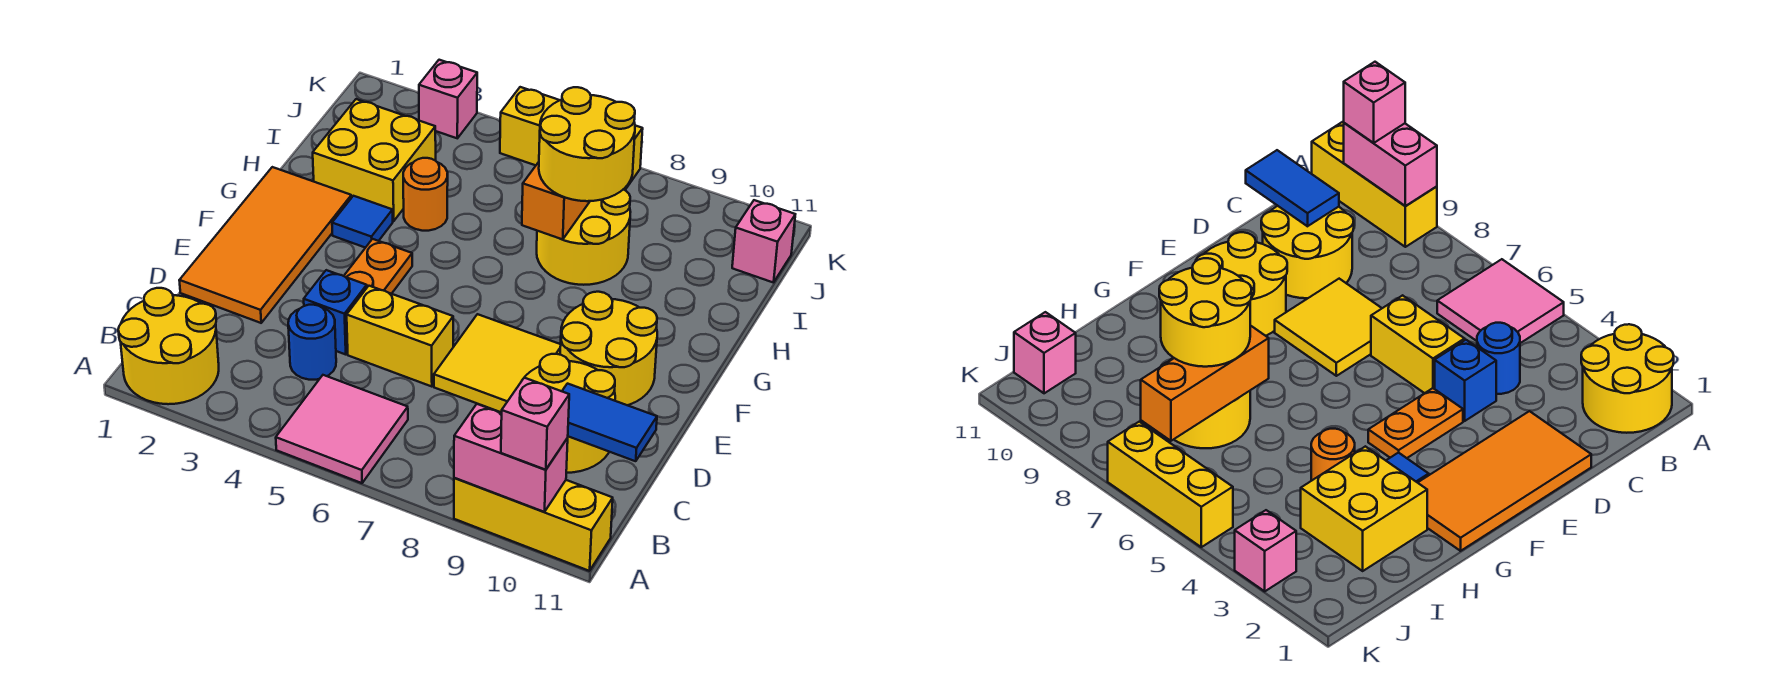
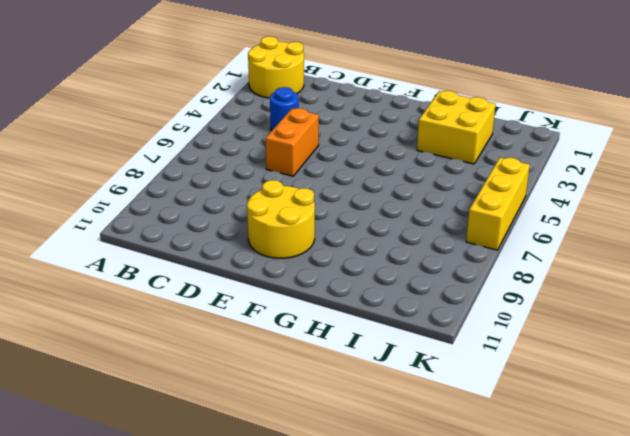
orange 1x2 brick [265,108,319,176] -> yellow 1x2 brick [347,286,453,387]
none -> pink 2x2 tile [276,375,408,483]
none -> yellow 1x3 brick [454,478,613,571]
none -> yellow 2x2 round brick [524,354,615,473]

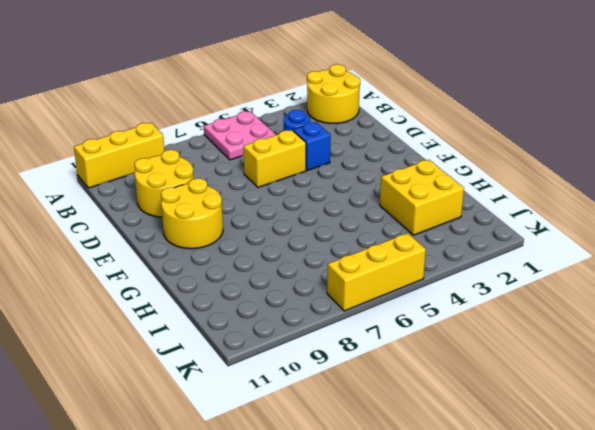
pink 2x2 plate [204,111,276,160] -> pink 2x2 tile [276,375,408,483]
none -> orange 2x4 tile [179,167,351,323]
none -> yellow 2x2 tile [434,314,561,413]
none -> orange 1x2 plate [344,239,412,294]

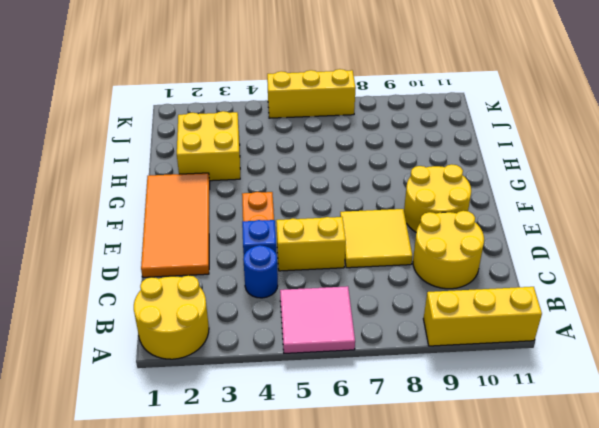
none -> blue 1x1 tile [332,196,393,248]
none -> orange 1x1 round brick [403,158,448,231]
none -> yellow 2x2 round brick [537,190,630,285]

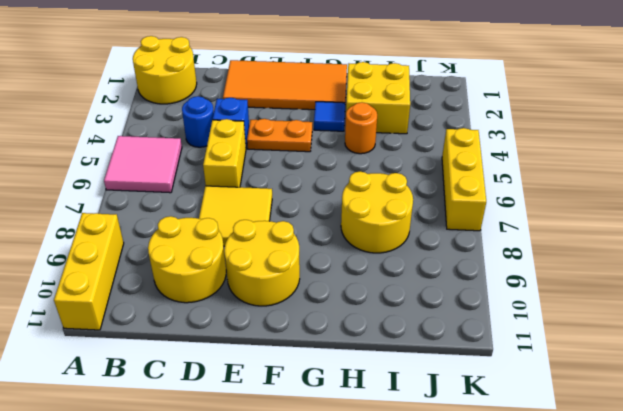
none -> pink 1x1 brick [732,200,795,283]
none -> pink 1x1 brick [419,60,477,138]
none -> pink 1x2 brick [454,404,568,512]

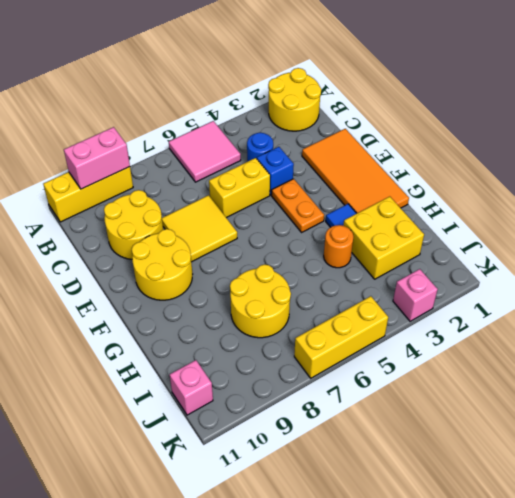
none -> blue 1x2 tile [562,384,657,461]
none -> orange 1x3 brick [522,162,590,239]
none -> pink 1x1 brick [501,378,569,470]

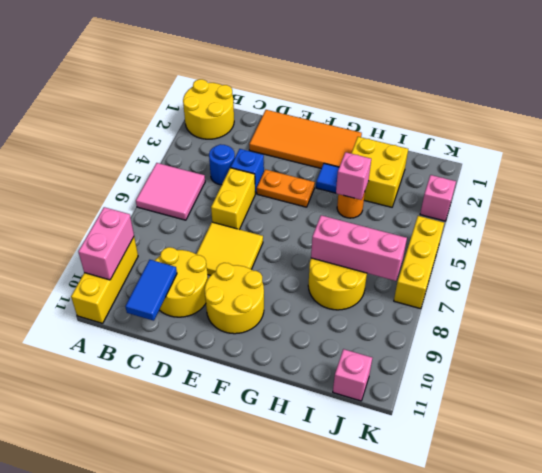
pink 1x1 brick [336,152,371,200] -> pink 1x1 brick moved to [501,378,569,470]
pink 1x3 brick [311,215,407,281] -> orange 1x3 brick [522,162,590,239]
none -> yellow 2x2 round brick [539,87,635,201]

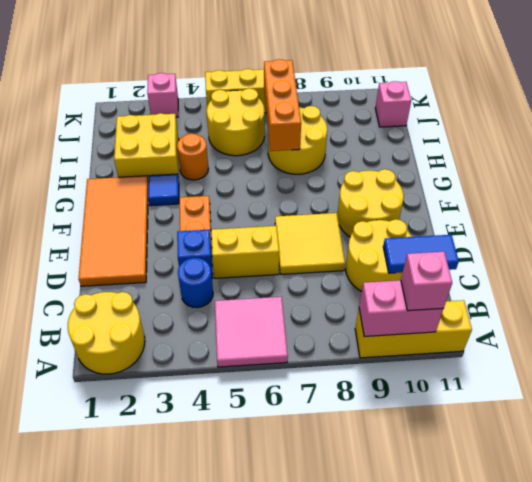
yellow 2x2 round brick [207,88,265,156] -> yellow 2x2 round brick moved to [539,87,635,201]

